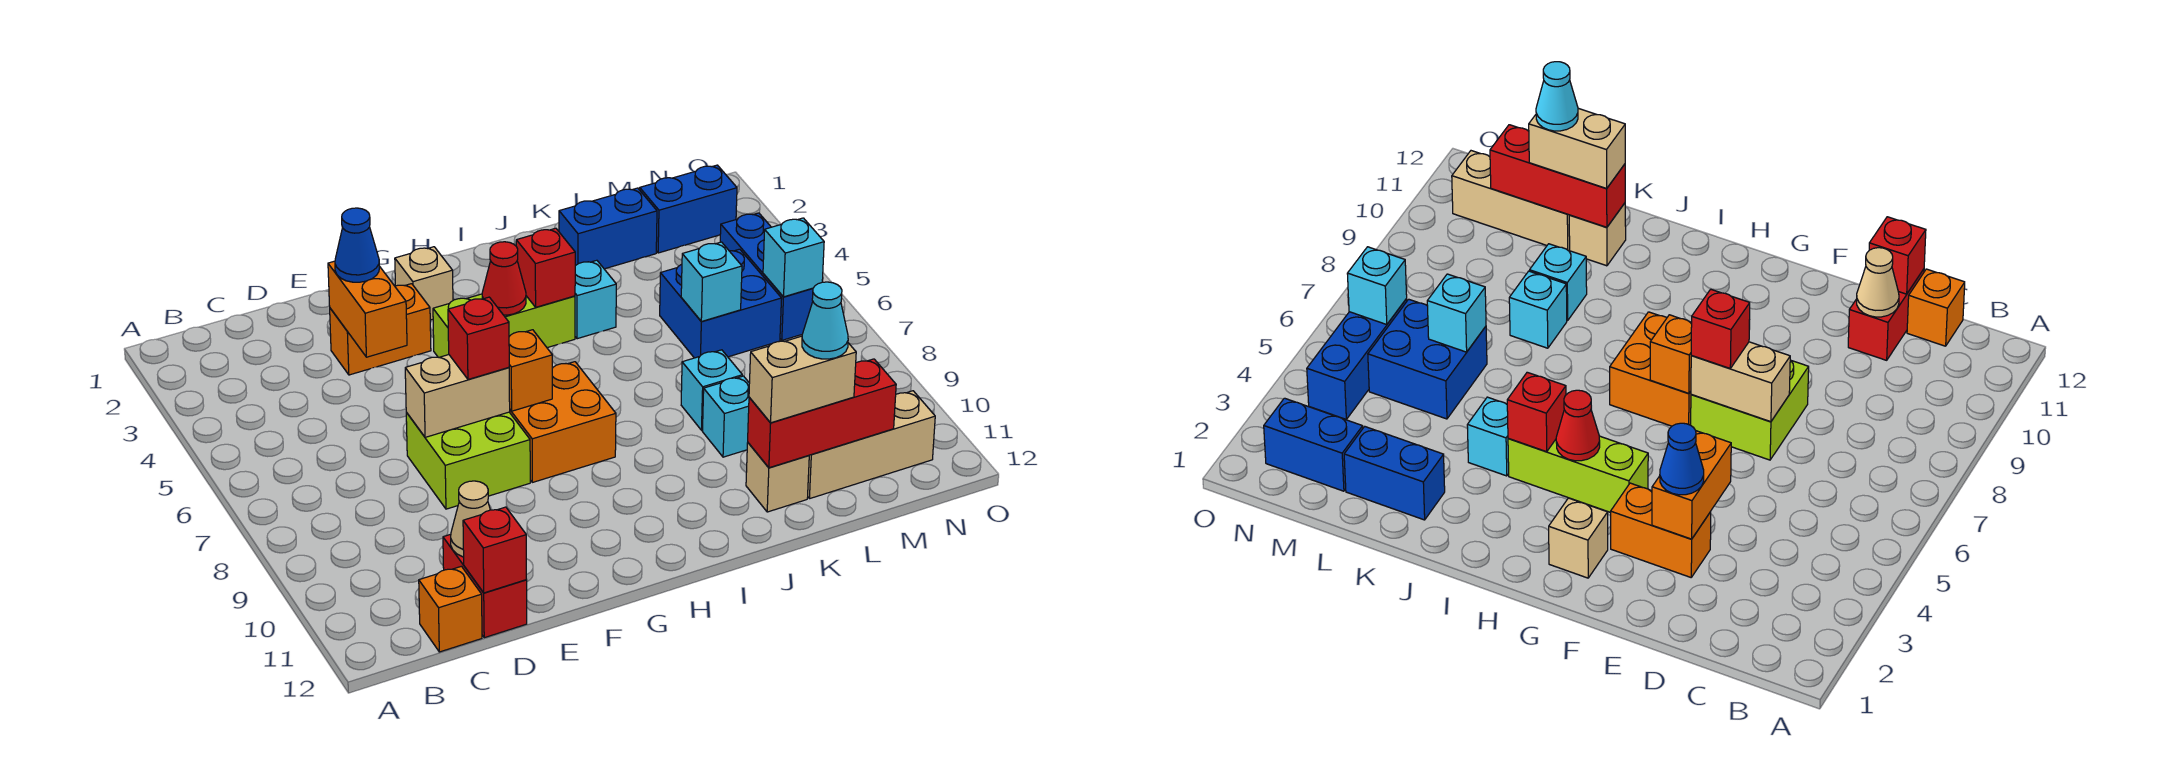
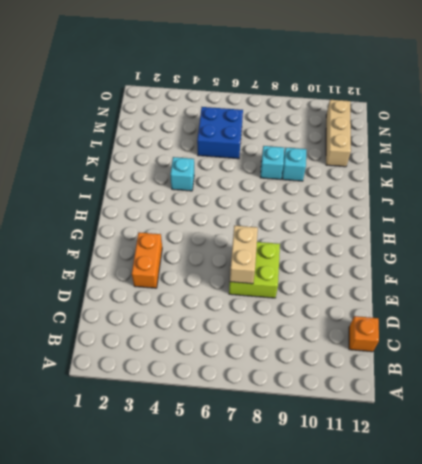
none -> red 1x2 brick [443,534,527,638]
none -> tan 1x1 brick [395,247,453,320]
none -> lime 1x3 brick [433,294,575,357]
none -> orange 2x2 brick [510,362,616,482]

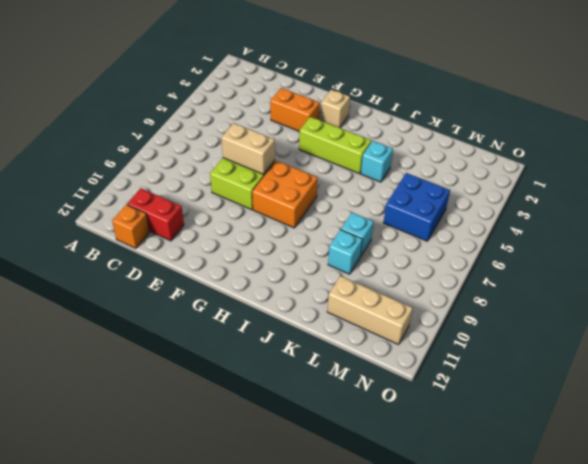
red 1x2 brick [127,188,184,241] -> red 1x2 brick turned to [443,534,527,638]
none -> blue 1x2 brick [559,188,657,269]
none -> tan 1x1 brick [746,443,809,512]
none -> blue 1x2 brick [640,165,737,253]
none -> blue 1x3 brick [720,213,813,340]

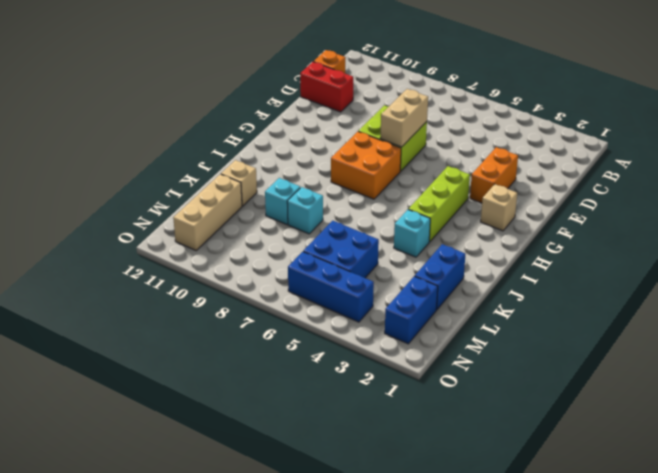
none -> tan 1x1 cone [451,481,490,557]
none -> red 1x1 brick [463,507,526,593]
none -> orange 1x2 brick [328,261,407,357]
none -> orange 1x1 brick [509,330,552,411]

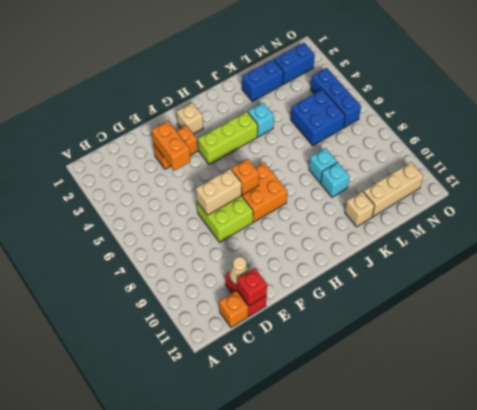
none -> red 1x1 cone [482,242,526,315]
none -> red 1x1 brick [516,228,575,307]
none -> red 1x3 brick [748,359,896,468]
none -> cyan 1x1 brick [681,242,742,321]

